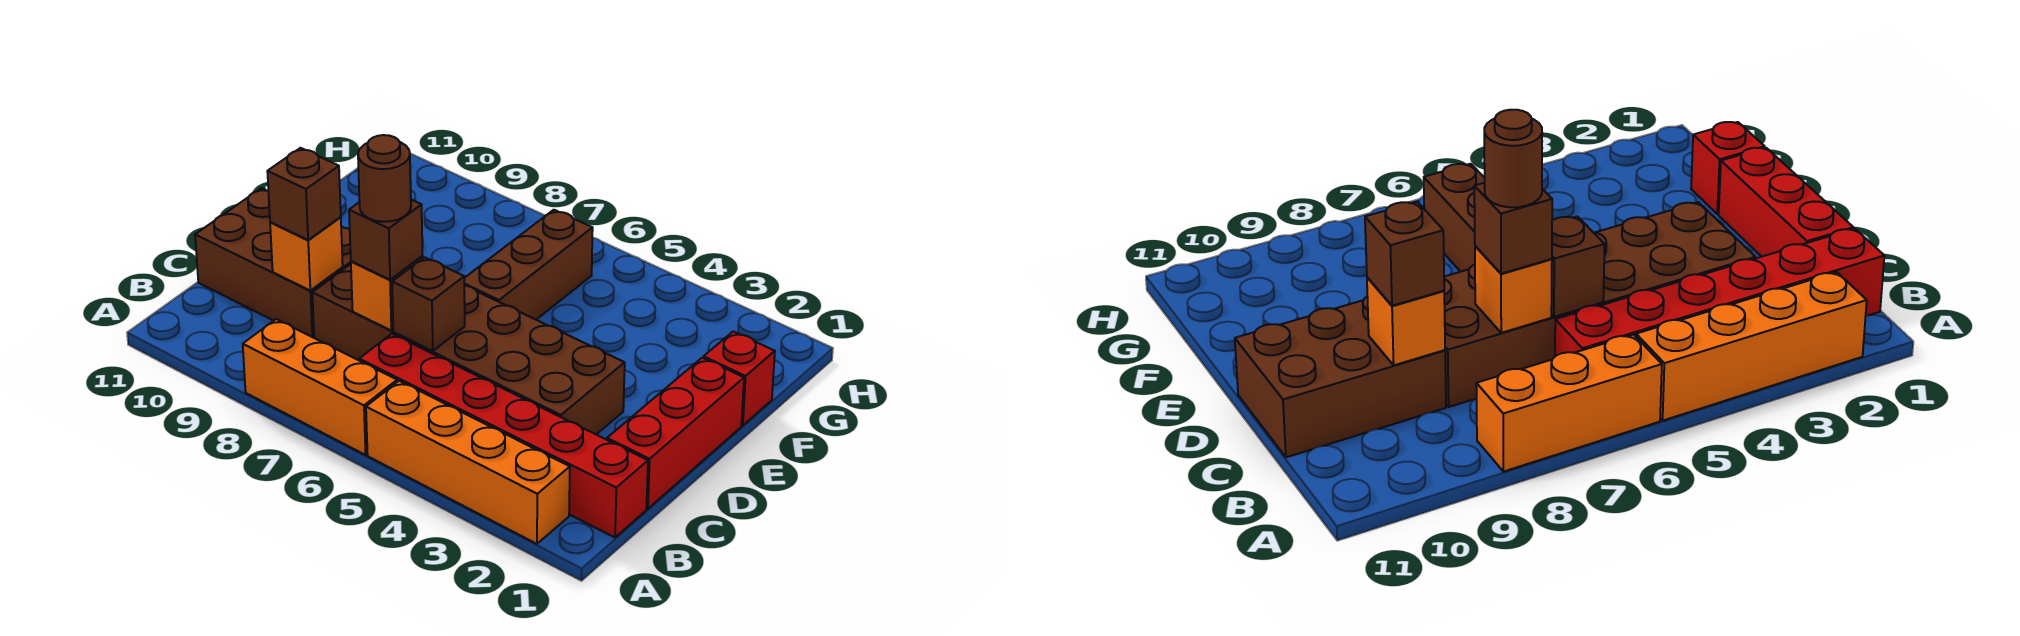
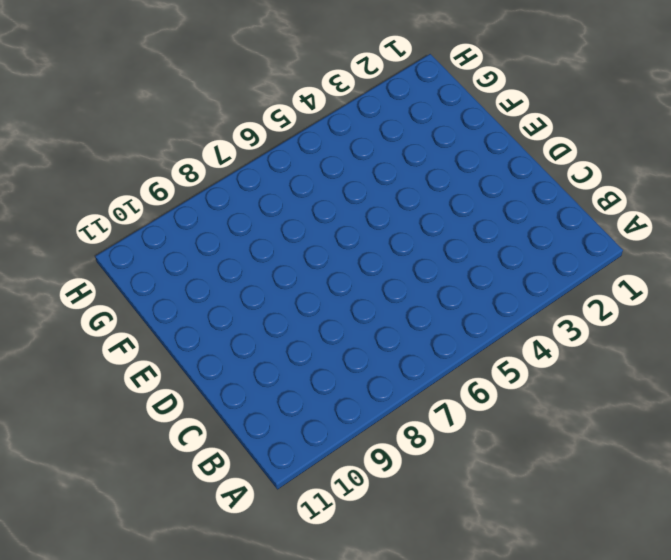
none -> orange 1x4 brick [366,381,570,544]
none -> orange 1x3 brick [243,319,397,455]
none -> red 1x6 brick [359,334,648,537]

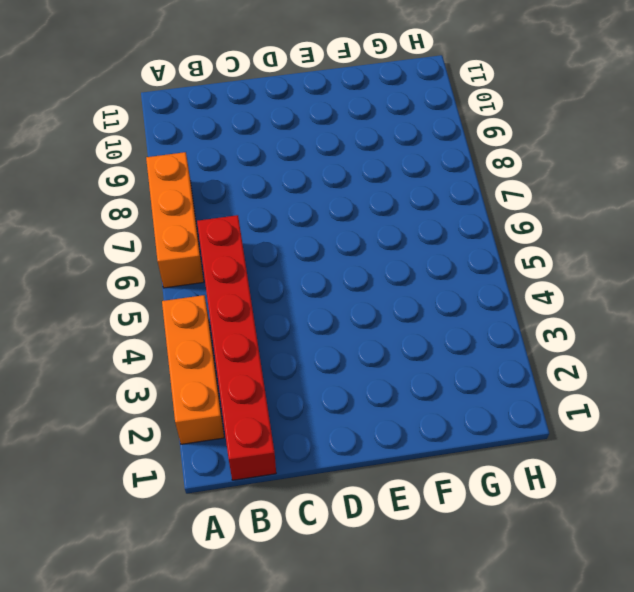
orange 1x3 brick [162,295,224,444] -> orange 1x4 brick [366,381,570,544]
none -> red 1x3 brick [607,358,744,509]
none -> brown 2x6 brick [312,264,625,434]
none -> brown 2x3 brick [195,188,351,338]

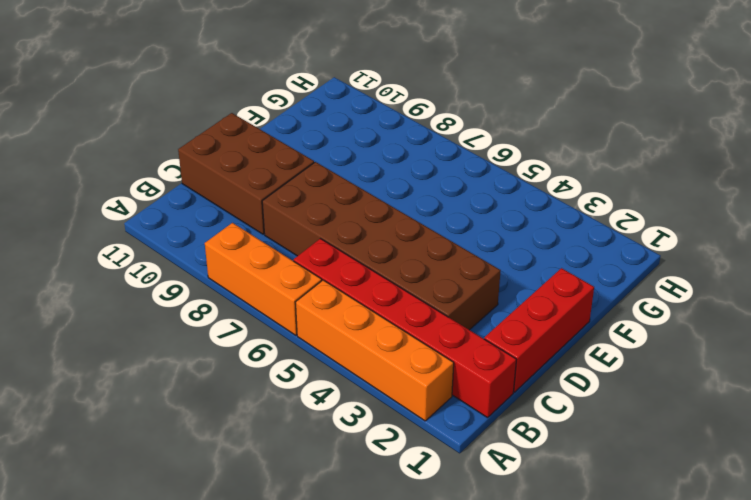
none -> brown 1x3 brick [464,210,593,320]
none -> red 1x1 brick [704,332,775,425]
none -> brown 1x1 brick [392,257,465,351]

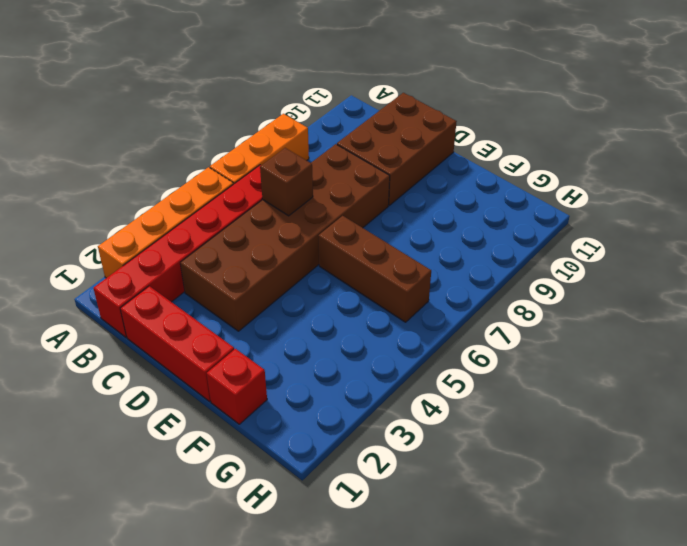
none -> orange 1x1 brick [351,256,423,331]
none -> orange 1x1 brick [270,217,343,291]
none -> brown 1x1 brick [349,200,423,280]

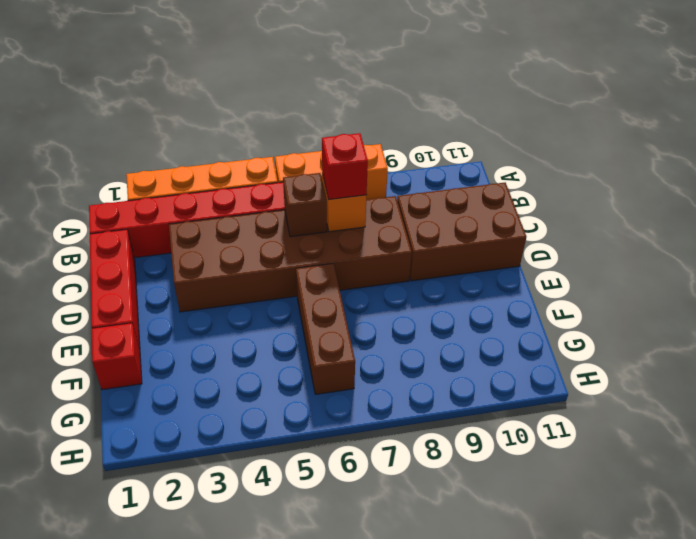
red 1x1 brick [322,133,368,199] -> brown 1x1 brick [349,200,423,280]
none -> orange 1x1 brick [270,217,343,291]
none -> brown 1x1 brick [267,148,341,240]
none -> brown 1x1 round brick [358,135,411,222]

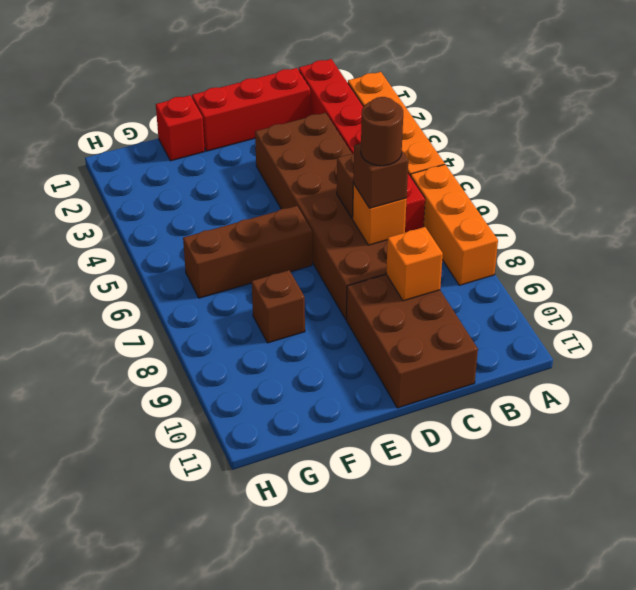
brown 1x1 brick [252,270,305,343] -> brown 1x1 brick moved to [267,148,341,240]

